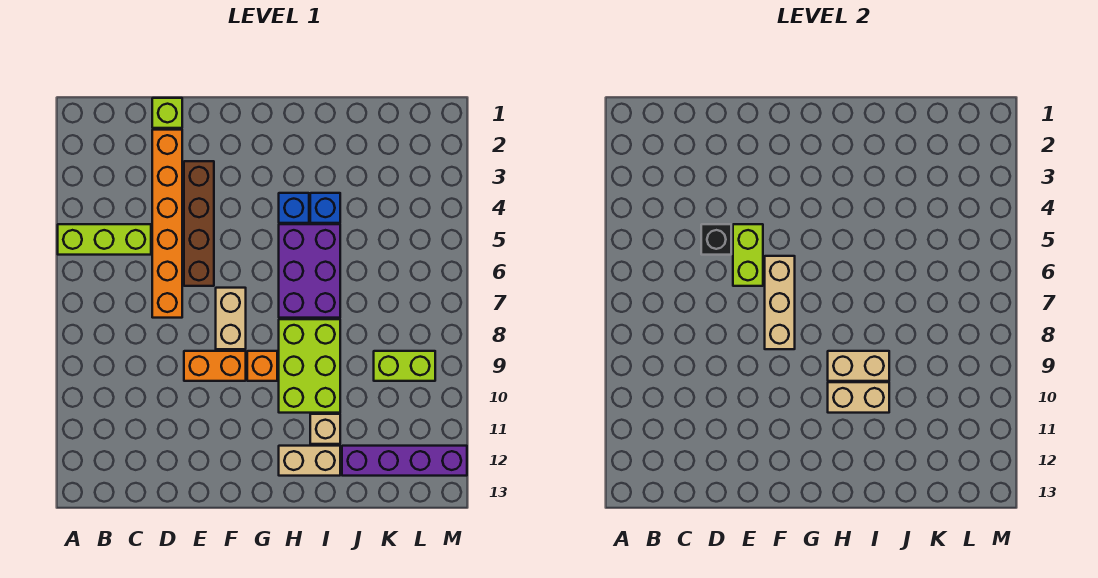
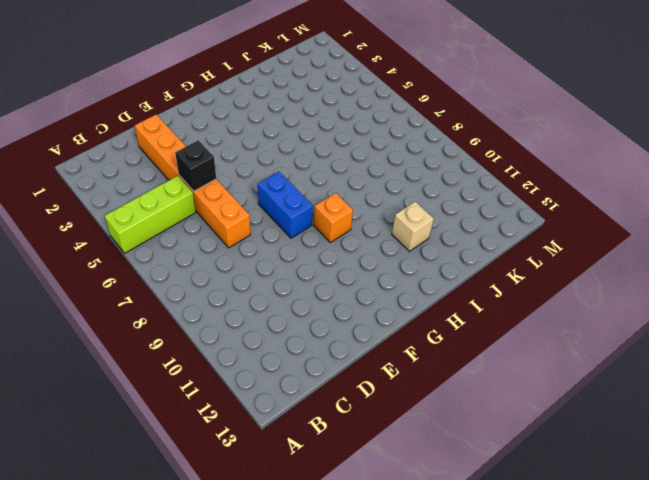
blue 1x2 brick [258,172,313,238] -> tan 1x2 brick [216,288,246,349]
none -> lime 1x1 brick [152,98,182,128]
none -> brown 1x4 brick [184,161,214,286]
none -> orange 1x2 brick [184,351,246,381]

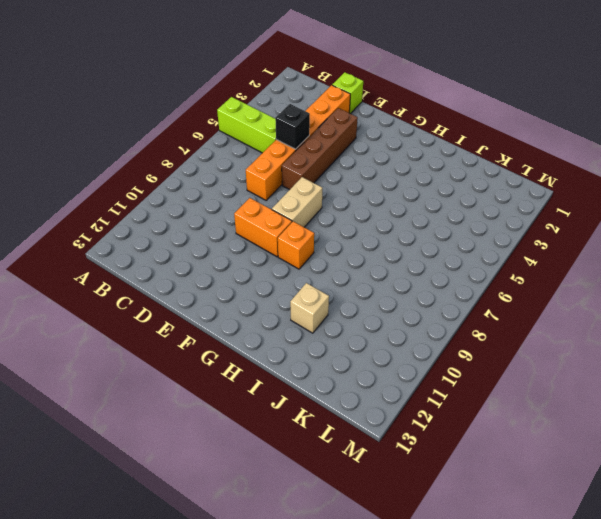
none -> blue 1x1 brick [279,193,309,223]
none -> purple 2x3 brick [279,224,340,318]
none -> lime 2x3 brick [279,319,340,413]

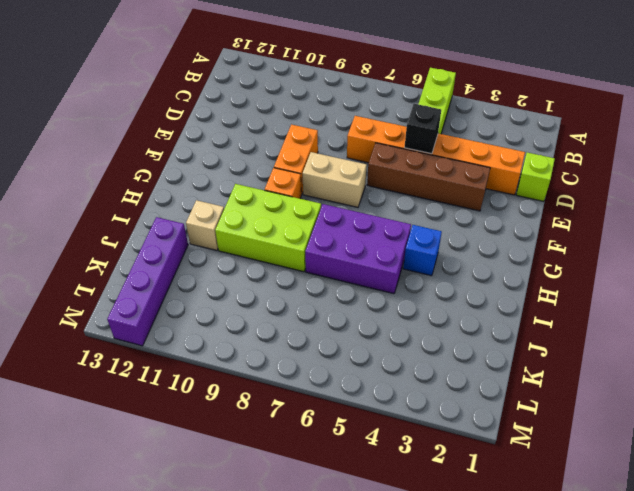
none -> tan 1x2 brick [279,446,340,476]
none -> blue 1x1 brick [310,193,340,223]
none -> lime 1x2 brick [374,351,435,381]

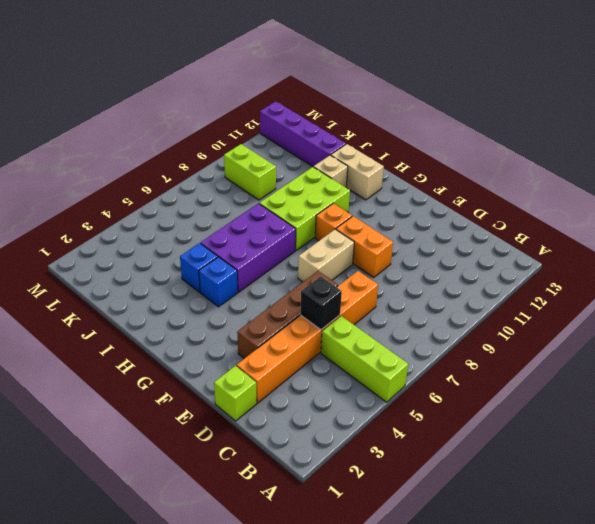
none -> lime 1x2 brick [733,224,763,286]
none -> tan 1x3 brick [765,256,795,349]
none -> tan 1x2 brick [828,351,889,381]

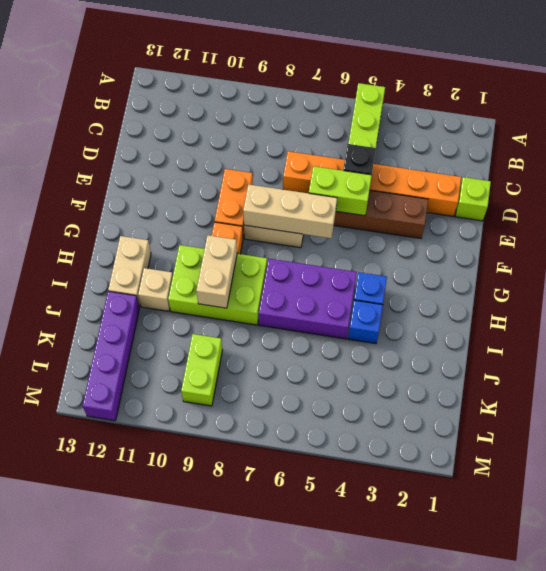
none -> tan 1x2 brick [828,382,889,413]

